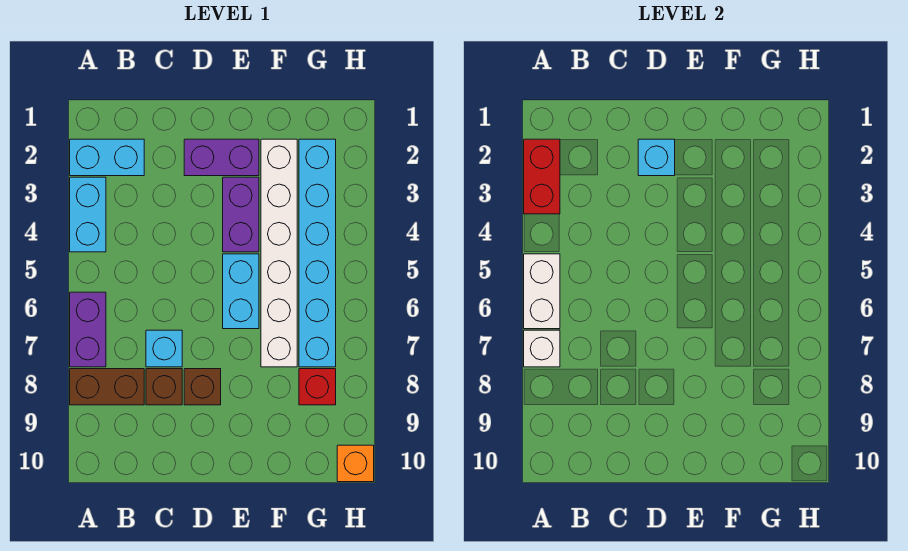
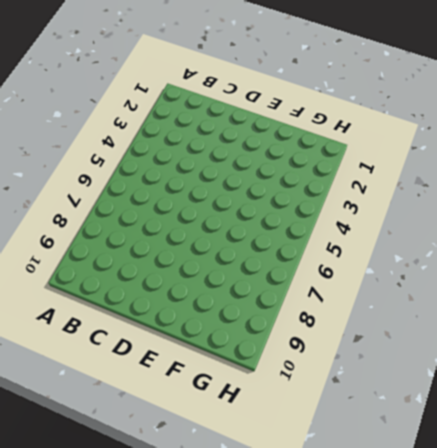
none -> cyan 1x2 brick [70,139,144,176]
none -> cyan 1x2 brick [70,177,106,252]
none -> purple 1x2 brick [70,292,106,367]

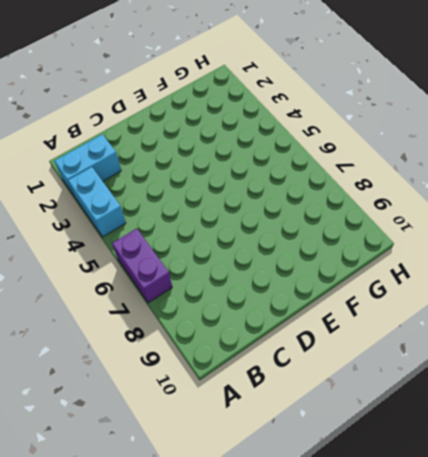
none -> brown 1x2 brick [70,369,144,405]
none -> cyan 1x1 brick [146,330,182,367]
none -> brown 1x1 brick [146,369,182,405]

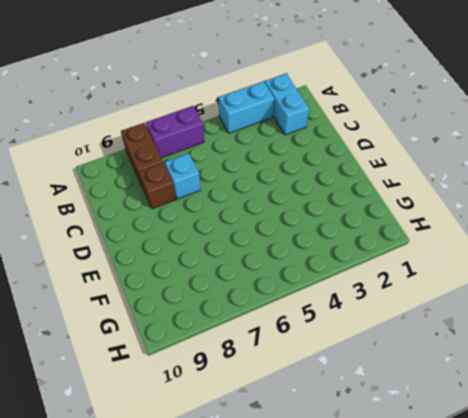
none -> purple 1x2 brick [184,139,259,176]
none -> brown 1x1 brick [184,369,221,405]
none -> purple 1x2 brick [223,177,259,252]

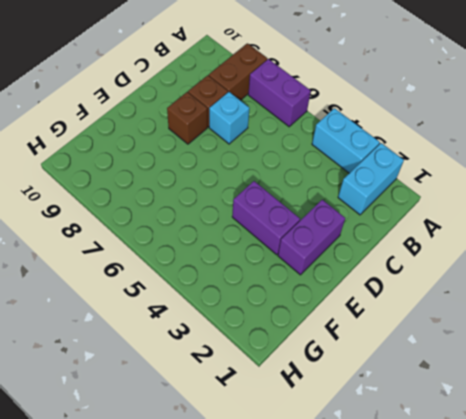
none -> cyan 1x2 brick [223,254,259,329]
none -> white 1x6 brick [261,139,297,367]
none -> cyan 1x6 brick [299,139,336,367]

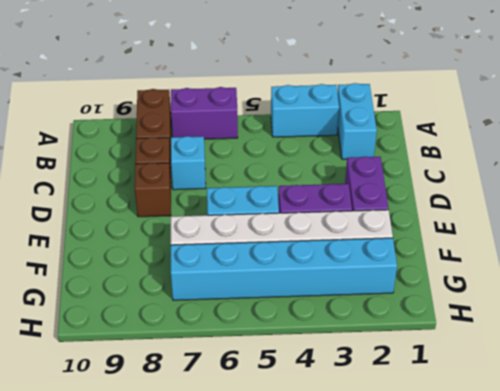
none -> red 1x1 brick [299,369,336,405]
none -> orange 1x1 brick [337,445,374,482]
none -> red 1x2 brick [524,139,560,214]

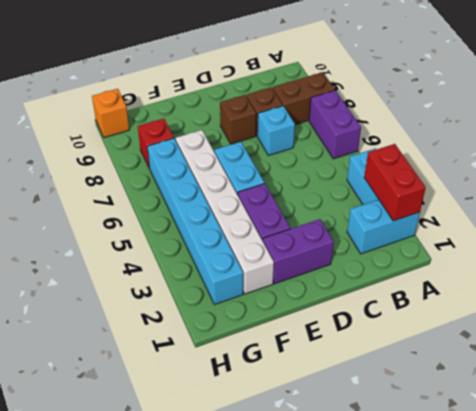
none -> white 1x2 brick [524,254,560,329]
none -> white 1x1 brick [524,330,560,367]
none -> cyan 1x1 brick [638,139,675,176]

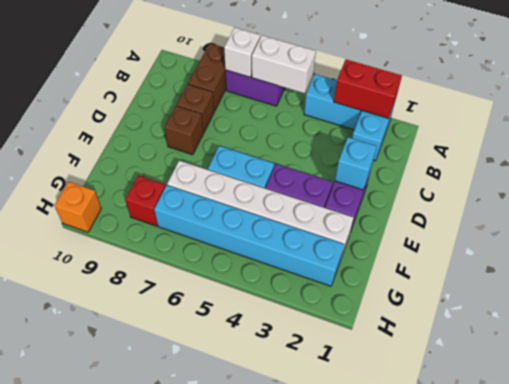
none -> cyan 1x1 brick [146,330,182,367]

